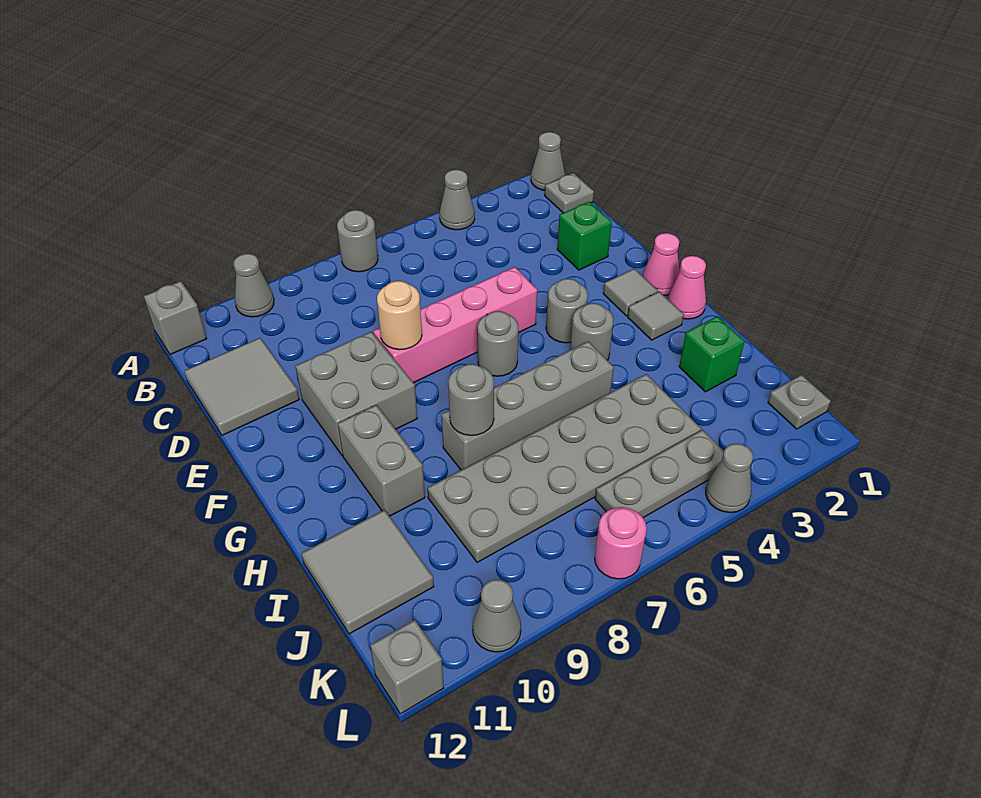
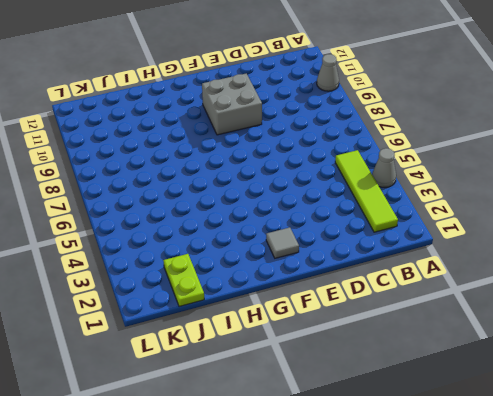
lime 1x4 tile [335,150,398,232] -> none
lime 1x2 plate [163,254,204,306] -> none
none -> grey 1x1 cone [531,132,565,190]
none -> grey 1x1 round brick [337,210,378,272]
none -> grey 1x1 brick [144,281,207,354]
none -> grey 1x1 plate [545,173,594,213]

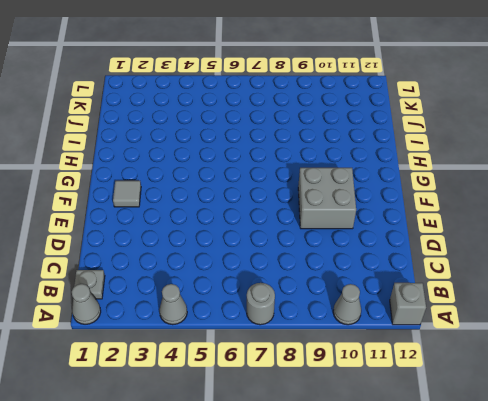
none -> grey 2x2 tile [184,338,299,435]
none -> green 1x1 brick [557,202,612,270]
none -> pink 1x4 brick [373,267,537,383]
none -> pink 1x1 cone [643,233,680,295]

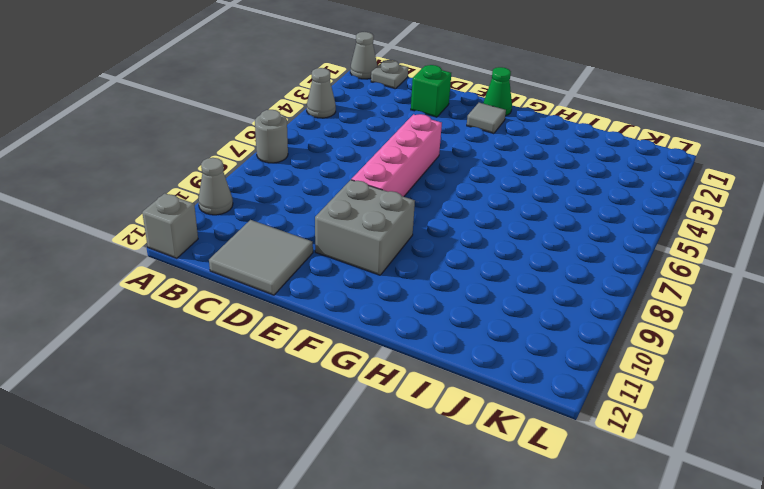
green 1x1 cone [483,67,512,116] -> pink 1x1 cone [643,233,680,295]
none -> grey 1x1 round brick [546,279,588,343]
none -> grey 1x1 round brick [477,311,518,376]
none -> pink 1x1 cone [668,256,706,319]
none -> grey 1x1 tile [628,292,684,340]

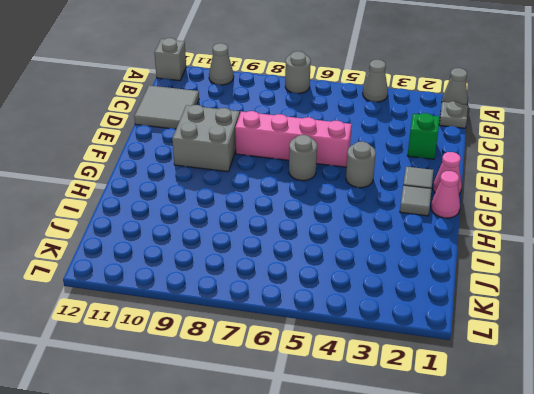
none -> grey 1x1 round brick [570,303,614,360]
none -> grey 1x2 brick [338,405,425,516]
none -> grey 1x4 brick [441,341,614,470]
none -> green 1x1 brick [679,316,745,392]

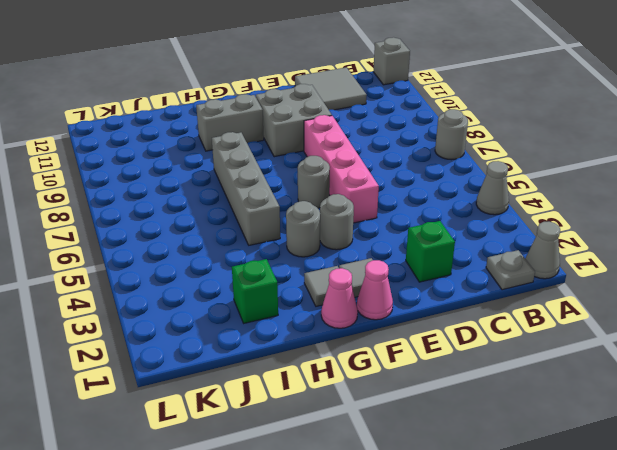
none -> grey 1x1 cone [233,254,274,317]
none -> grey 2x6 plate [427,374,701,562]
none -> grey 2x2 tile [302,510,434,634]
none -> grey 1x1 plate [768,375,831,429]

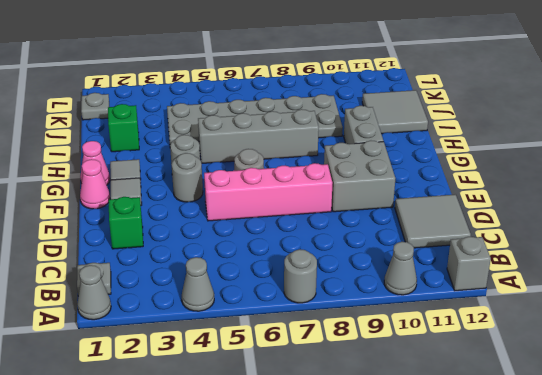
none -> grey 1x3 plate [595,430,724,518]
none -> grey 1x1 cone [706,444,753,513]
none -> pink 1x1 round brick [595,507,647,579]
none -> grey 1x1 cone [473,580,521,652]

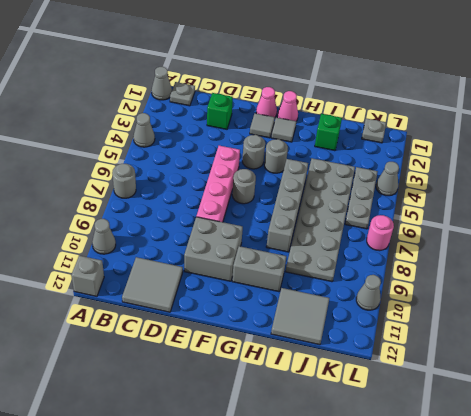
none -> grey 1x1 brick [370,620,444,714]
none -> tan 1x1 round brick [377,281,422,350]
none -> grey 1x1 round brick [448,364,494,436]

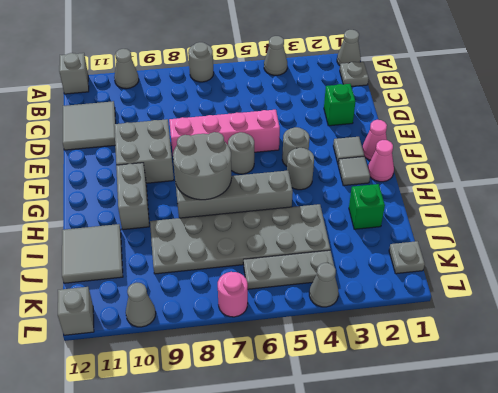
grey 2x2 round brick [173,132,232,200] -> grey 1x1 round brick [448,364,494,436]
none -> tan 1x1 round brick [377,281,422,350]

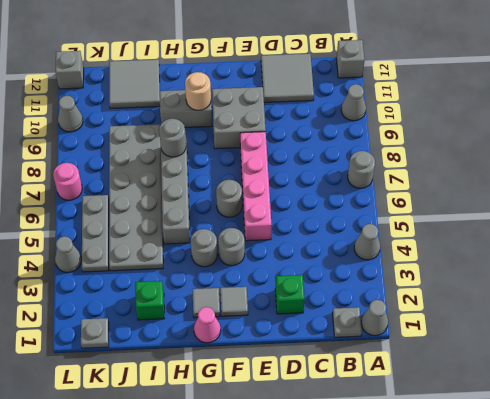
tan 1x1 round brick [185,72,211,110] -> tan 1x1 round brick moved to [377,281,422,350]
none -> pink 1x1 cone [643,233,680,295]

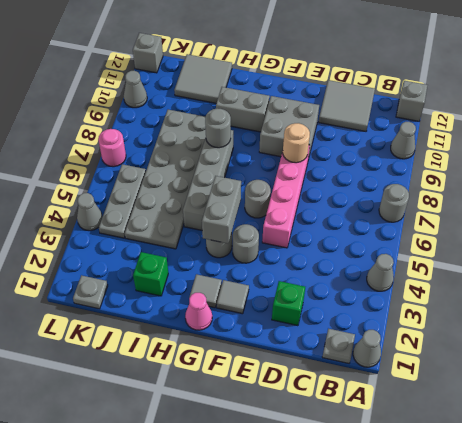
grey 1x2 brick [202,176,241,243] -> none
none -> pink 1x1 cone [643,233,680,295]

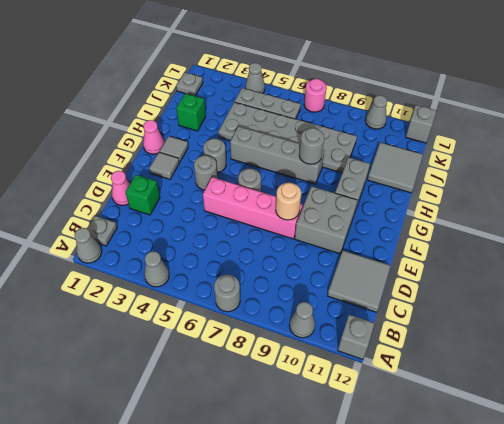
pink 1x1 cone [111,171,130,206] -> pink 1x1 cone moved to [643,233,680,295]

